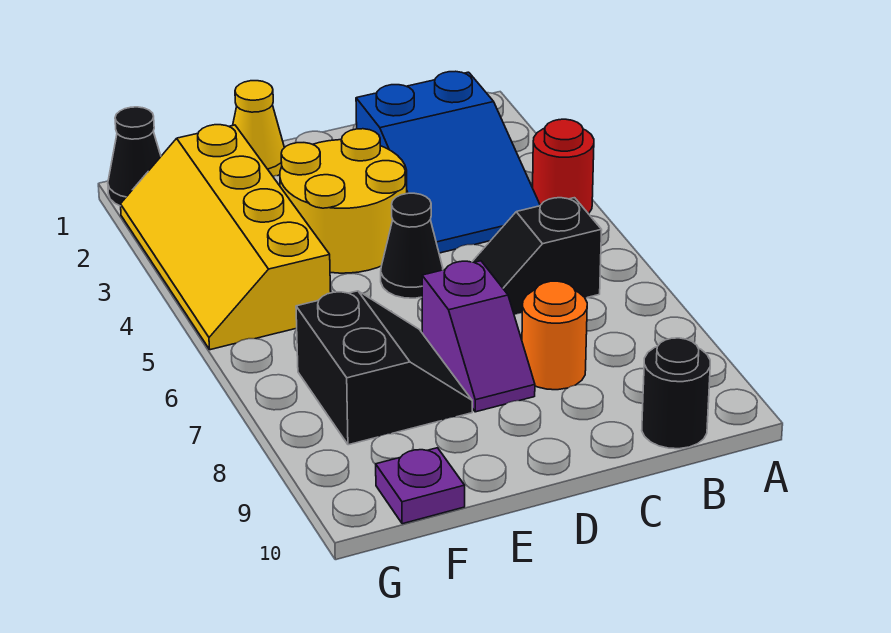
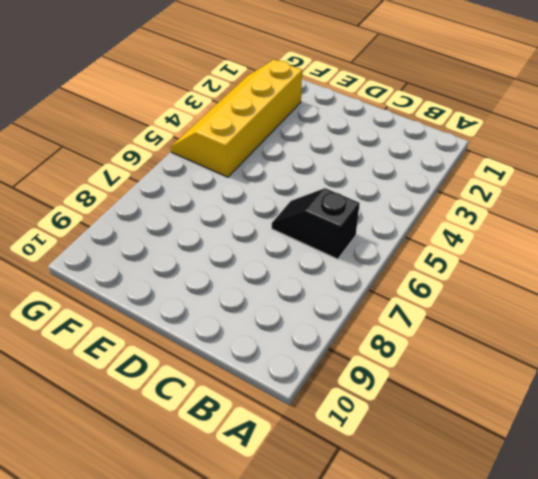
none -> red 1x1 round brick [533,119,594,214]
none -> blue 2x3 slope [356,71,540,253]
none -> black 1x1 round brick [642,338,710,449]

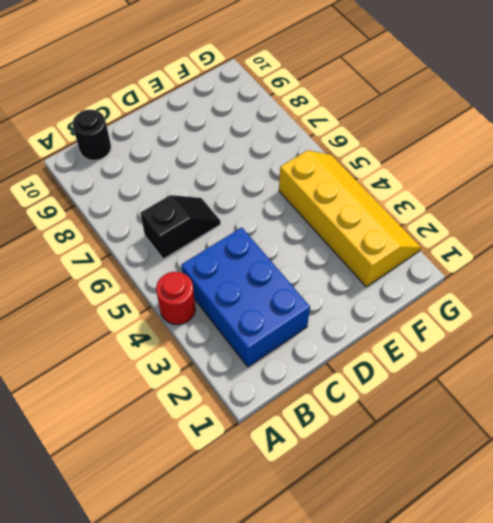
blue 2x3 brick [181,227,310,367] -> blue 2x3 slope [356,71,540,253]
none -> orange 1x1 round brick [522,281,587,390]
none -> yellow 2x2 round brick [280,129,407,273]
none -> black 1x1 cone [381,193,443,298]

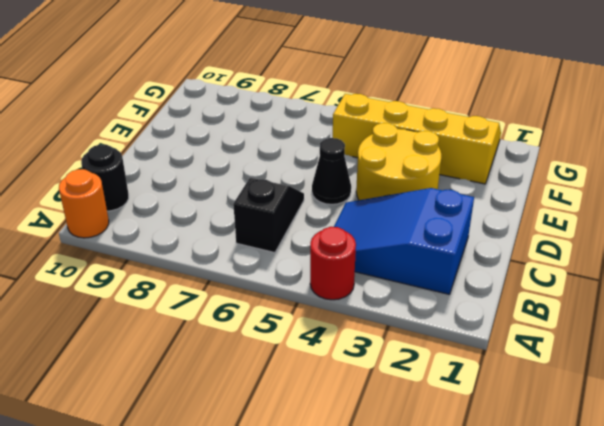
orange 1x1 round brick [59,169,109,238] -> orange 1x1 round brick moved to [522,281,587,390]
none -> purple 1x2 slope [422,261,535,412]
none -> yellow 1x1 cone [233,81,284,176]
none -> black 2x2 slope [296,291,472,445]

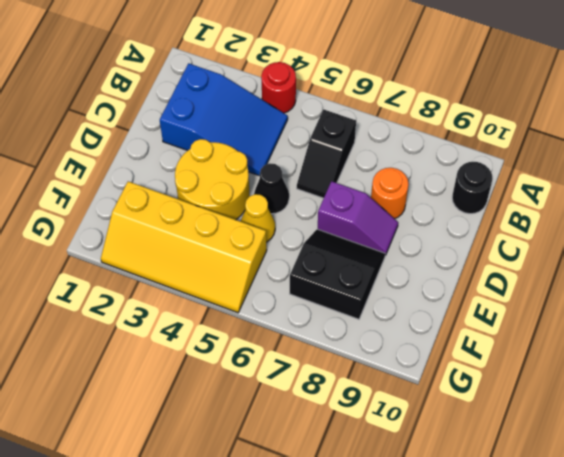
yellow 1x1 cone [241,194,275,242] -> yellow 1x1 cone moved to [233,81,284,176]
none -> purple 1x1 plate [376,448,465,524]
none -> black 1x1 cone [108,107,161,206]

